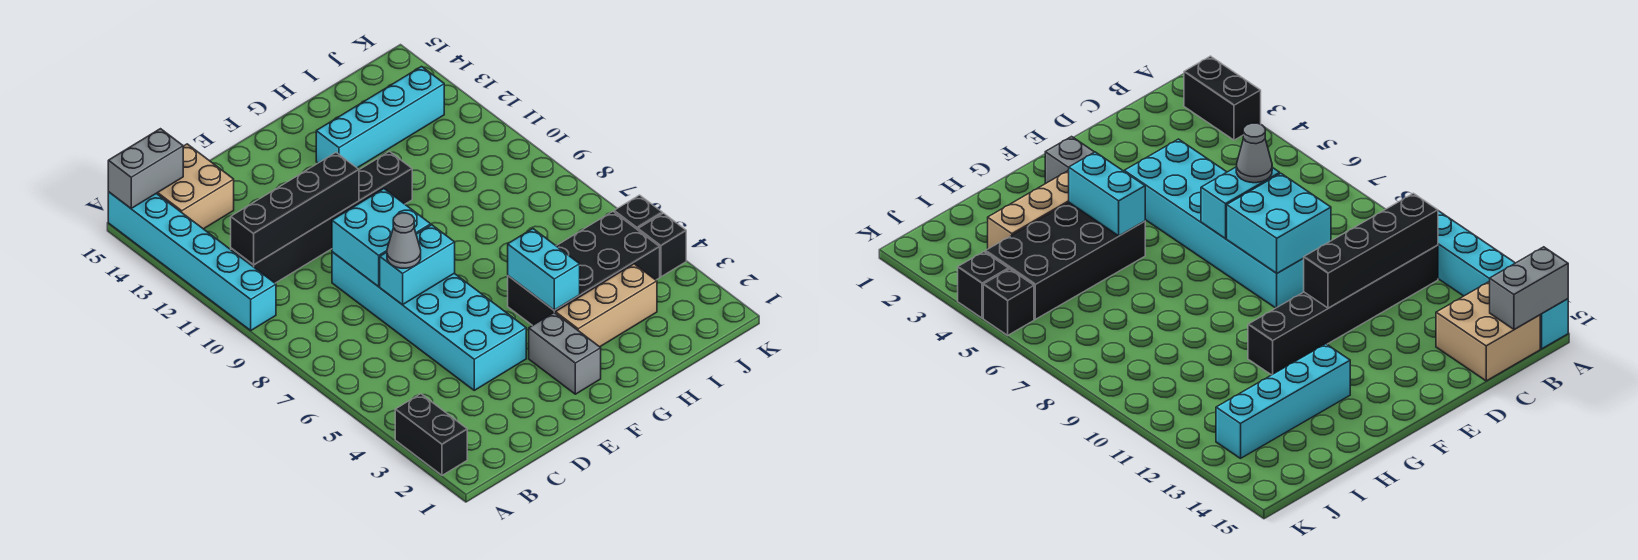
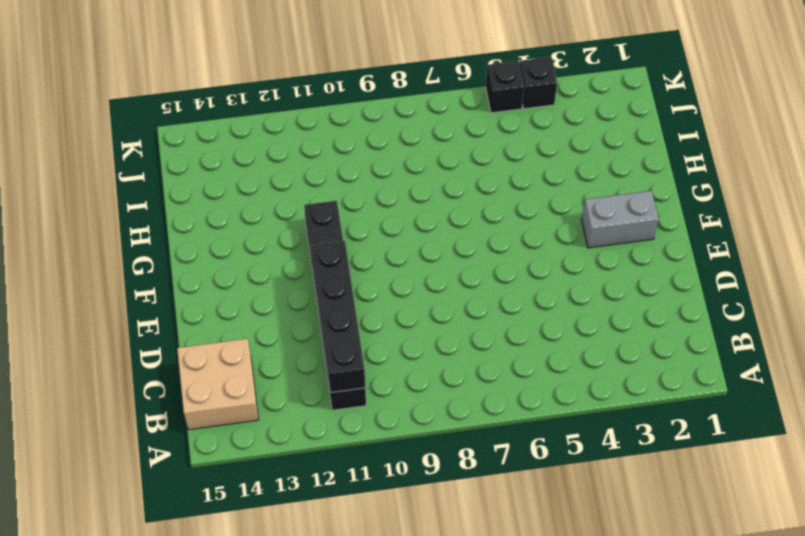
none -> black 1x2 brick [395,394,467,475]
none -> cyan 1x6 brick [108,192,276,330]
none -> cyan 2x6 brick [332,252,526,390]

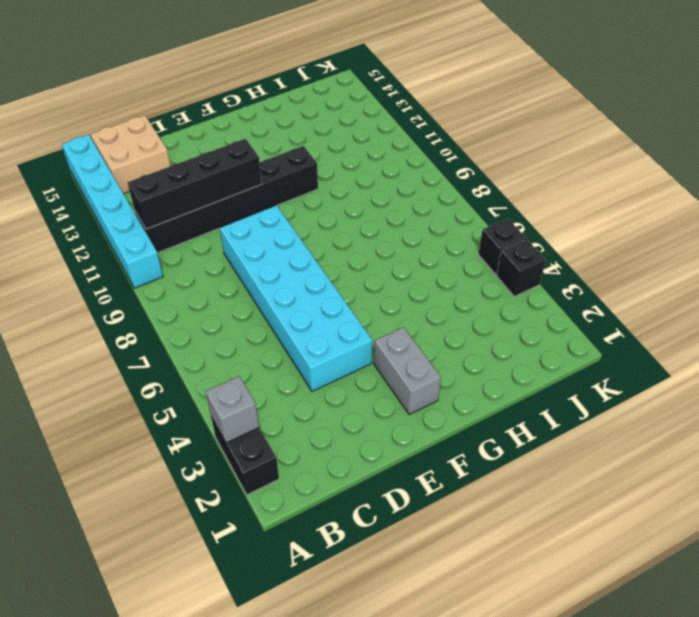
grey 1x1 brick [205,376,259,443] -> none
none -> tan 1x3 brick [555,264,657,347]
none -> black 2x4 brick [508,212,660,326]
none -> cyan 1x4 brick [316,67,444,168]

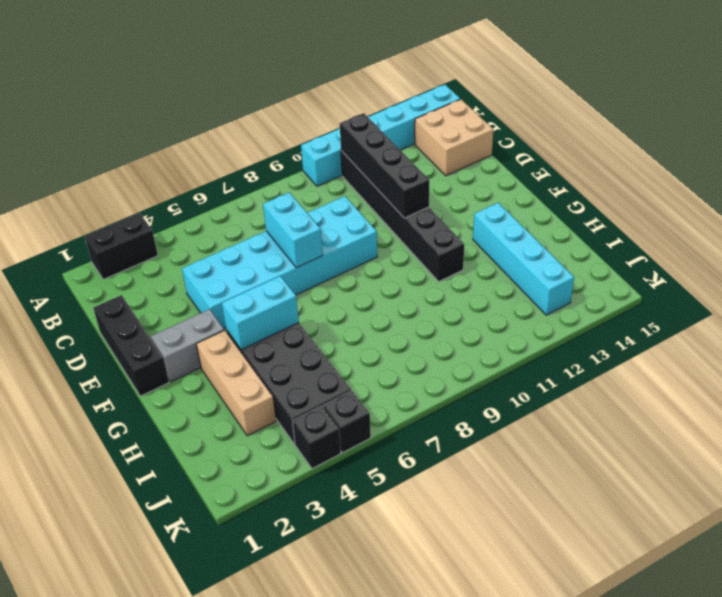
black 1x3 brick [93,295,169,396] -> none
none -> grey 1x2 brick [108,129,183,208]
none -> cyan 2x2 brick [332,189,431,287]
none -> grey 1x1 cone [387,213,421,268]

